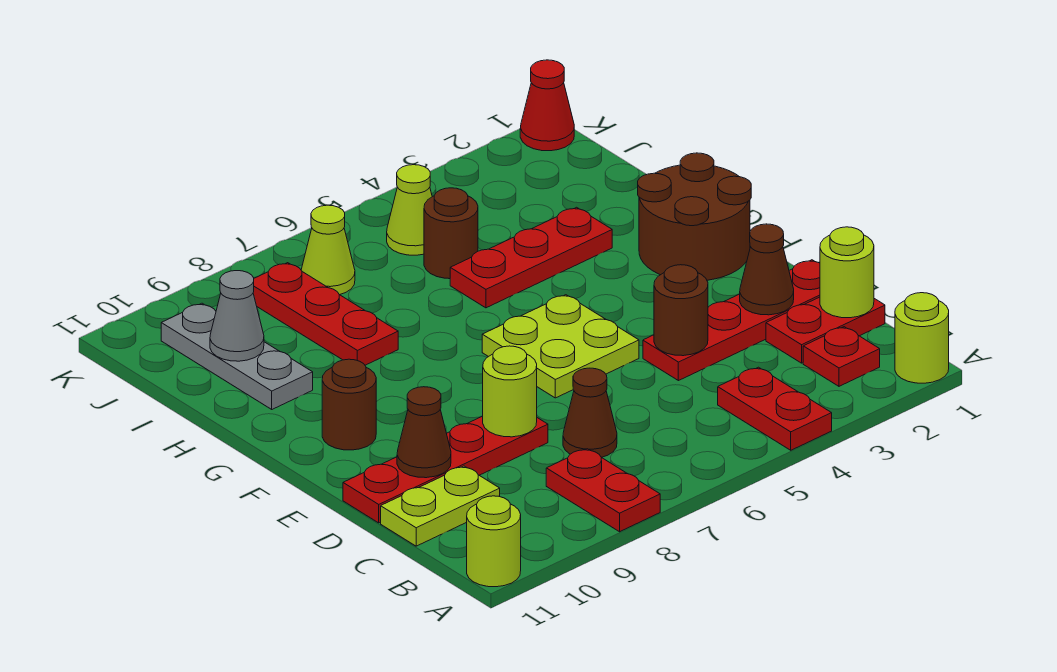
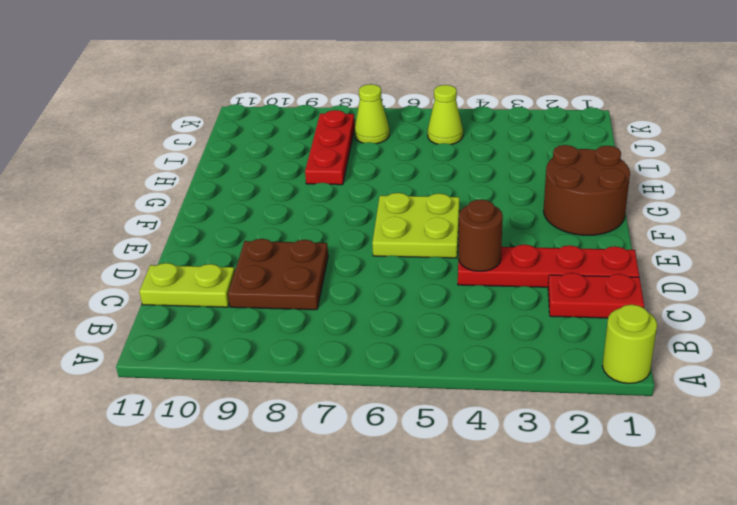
brown 2x2 plate [228,239,328,310] -> red 1x4 plate [343,416,548,523]
none -> red 1x2 plate [718,367,832,450]
none -> red 1x2 plate [546,449,660,532]
none -> lime 1x1 round brick [467,496,521,587]

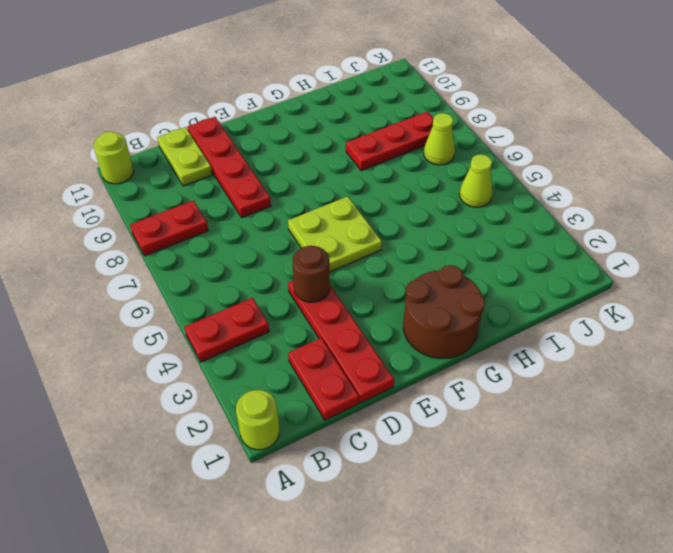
none -> red 1x1 plate [803,327,880,386]
none -> brown 1x1 cone [563,368,617,457]
none -> brown 1x1 round brick [322,359,376,450]

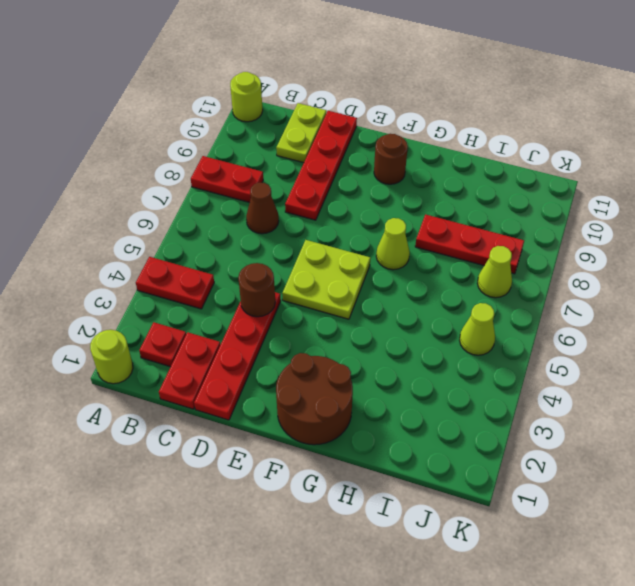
lime 1x1 cone [376,218,410,270] -> none
none -> red 1x3 plate [450,207,612,308]
none -> grey 1x3 plate [161,303,313,409]
none -> brown 1x1 round brick [424,188,478,279]

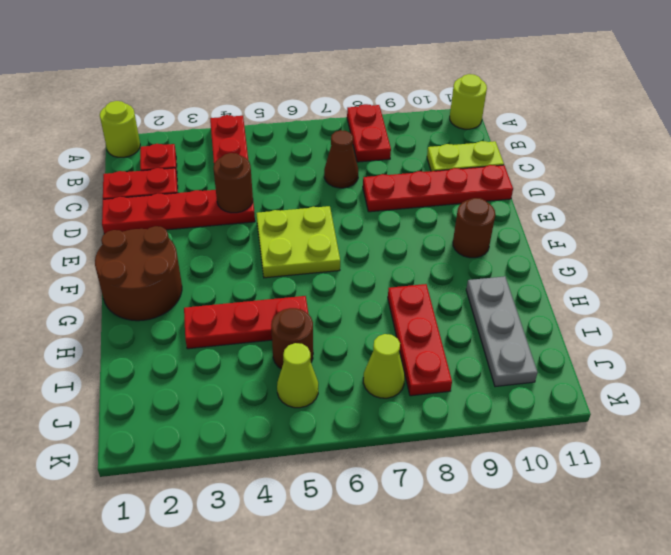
none -> red 1x1 cone [520,60,574,151]
none -> lime 1x1 round brick [820,227,874,318]
none -> brown 1x1 cone [740,224,794,315]

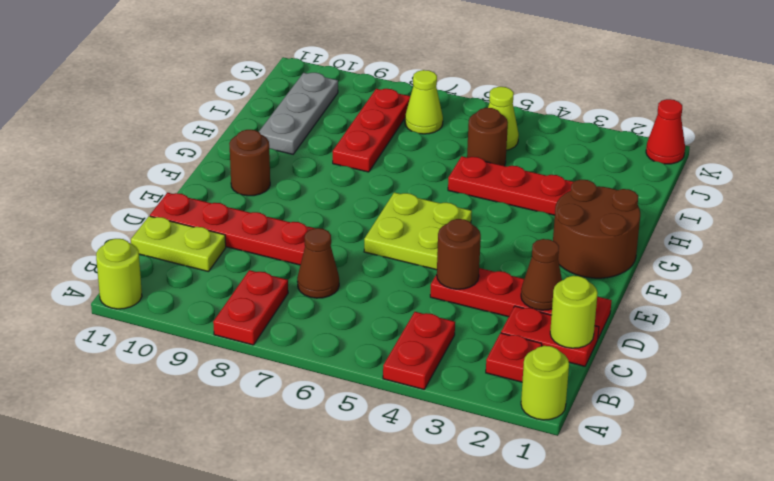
none -> lime 1x1 round brick [483,346,537,437]
none -> brown 1x1 cone [397,387,451,478]
none -> grey 1x1 cone [210,271,264,361]

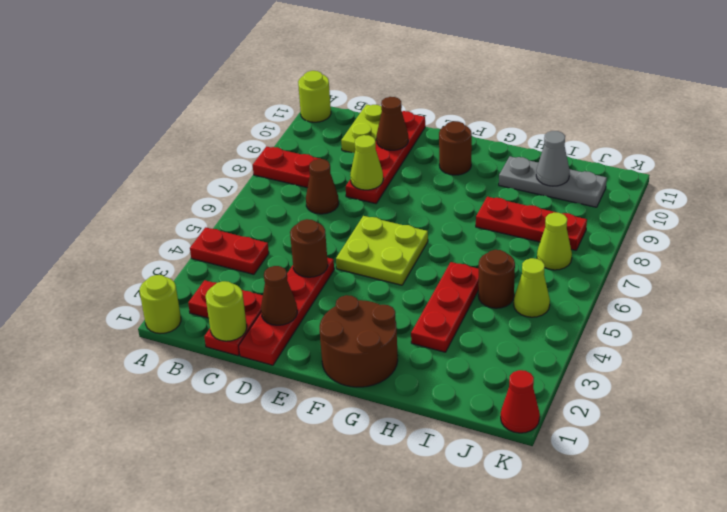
lime 1x1 cone [350,135,383,190] -> lime 1x1 round brick [483,346,537,437]

